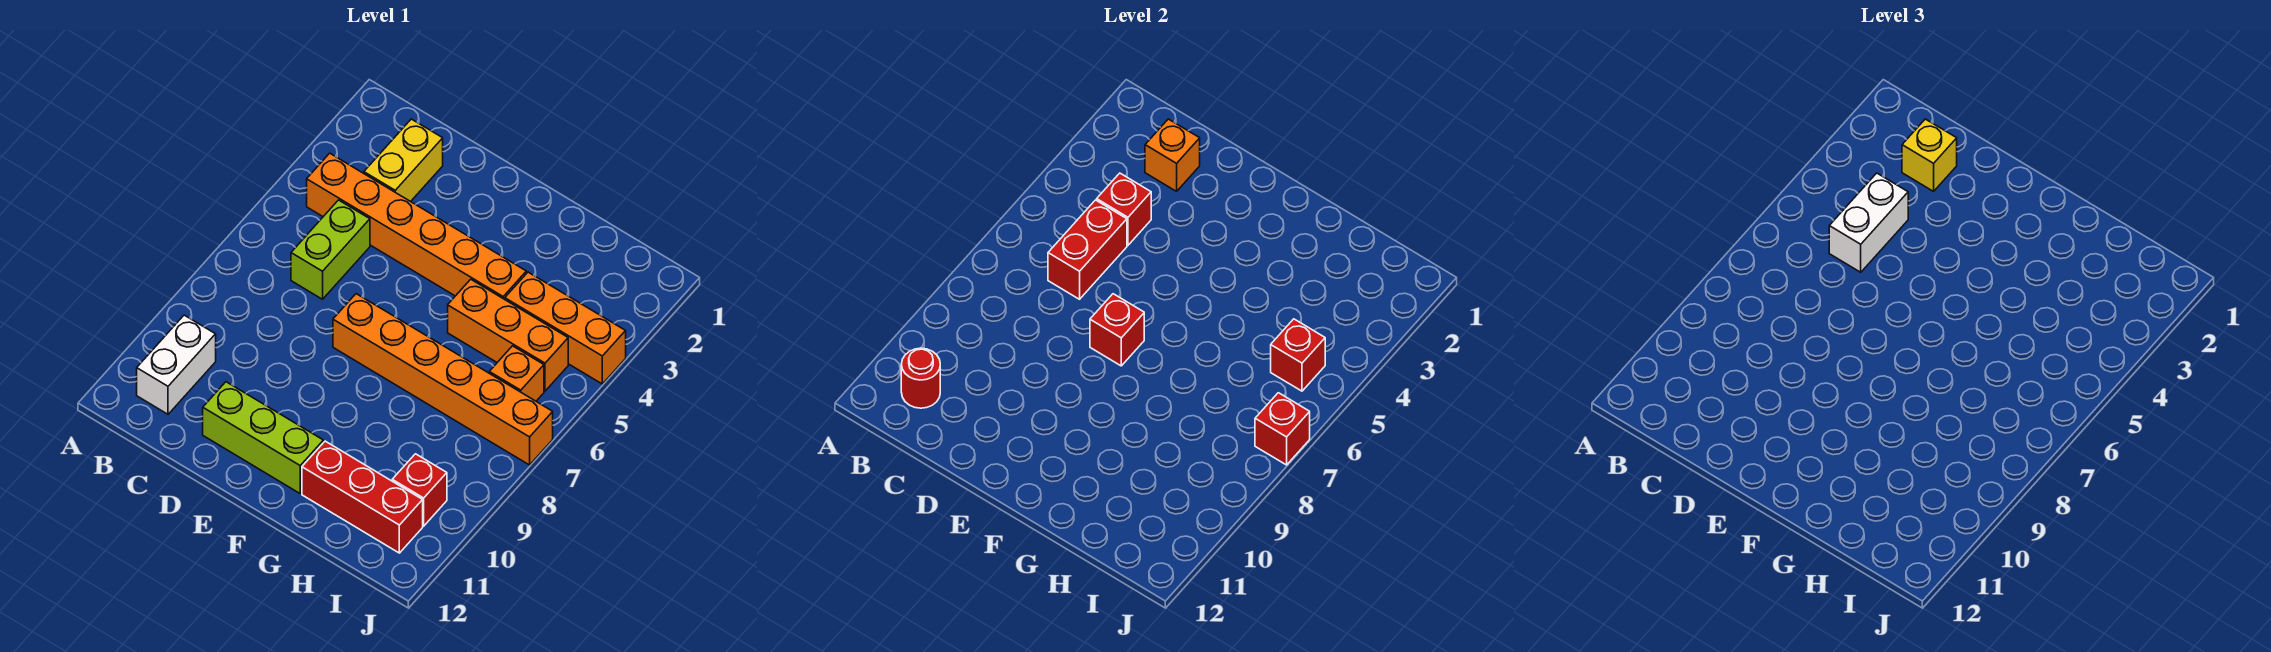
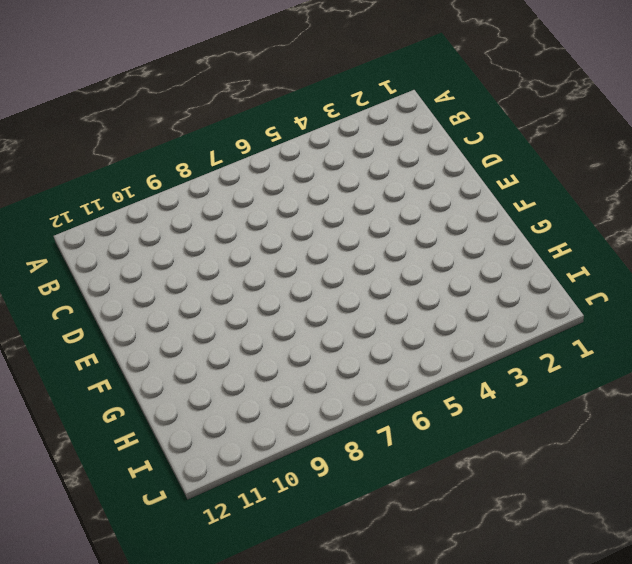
none -> orange 1x6 brick [307,153,526,299]
none -> white 1x2 brick [137,315,216,414]
none -> yellow 1x2 brick [364,119,443,202]

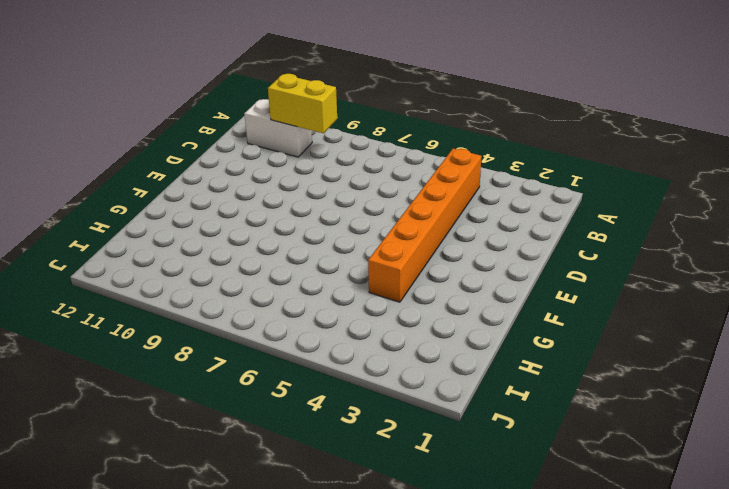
yellow 1x2 brick [268,74,337,133] -> yellow 1x2 brick moved to [364,119,443,202]
none -> lime 1x2 brick [291,200,370,299]
none -> lime 1x3 brick [203,382,323,493]
none -> orange 1x6 brick [333,294,553,465]

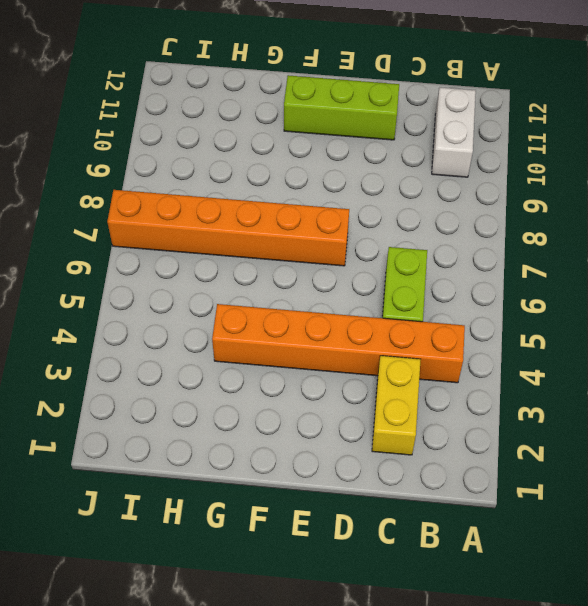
none -> orange 1x3 brick [448,279,568,391]
none -> red 1x3 brick [302,441,423,553]
none -> orange 1x3 brick [505,272,626,384]

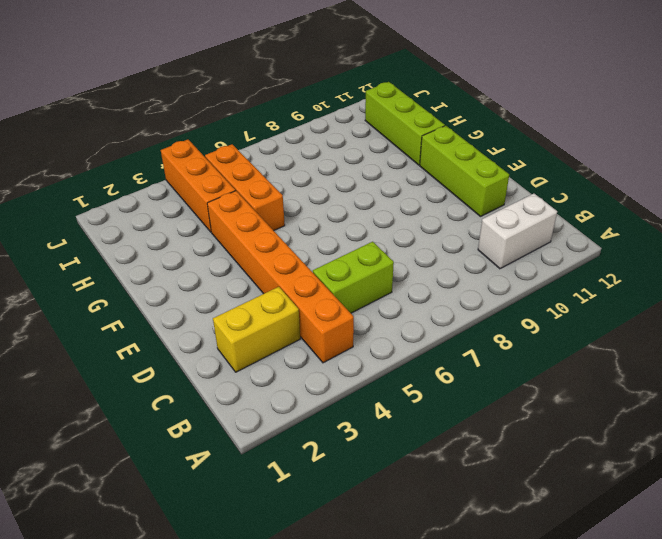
lime 1x3 brick [365,82,445,165] -> red 1x3 brick [302,441,423,553]
none -> orange 1x6 brick [333,294,553,465]
none -> orange 1x1 brick [489,346,544,401]
none -> red 1x1 brick [392,454,447,526]

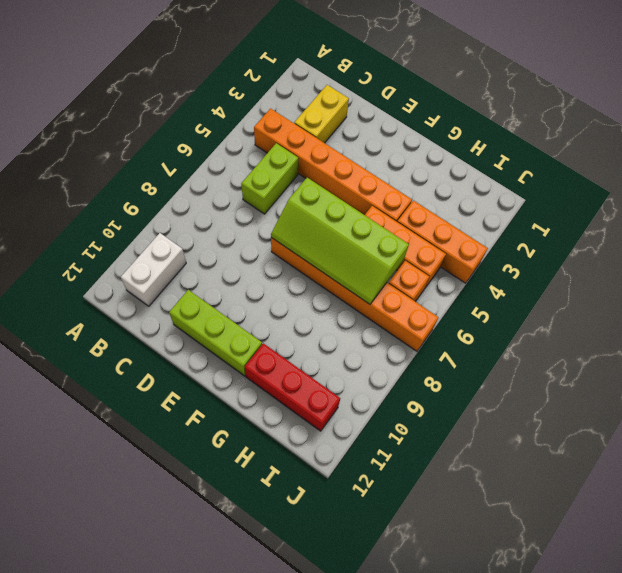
lime 2x4 slope [271,178,409,304] -> red 1x1 brick [1090,294,1144,366]
none -> red 1x1 brick [392,454,447,526]
none -> red 1x1 round brick [901,348,940,408]
none -> orange 1x1 brick [1145,119,1200,191]

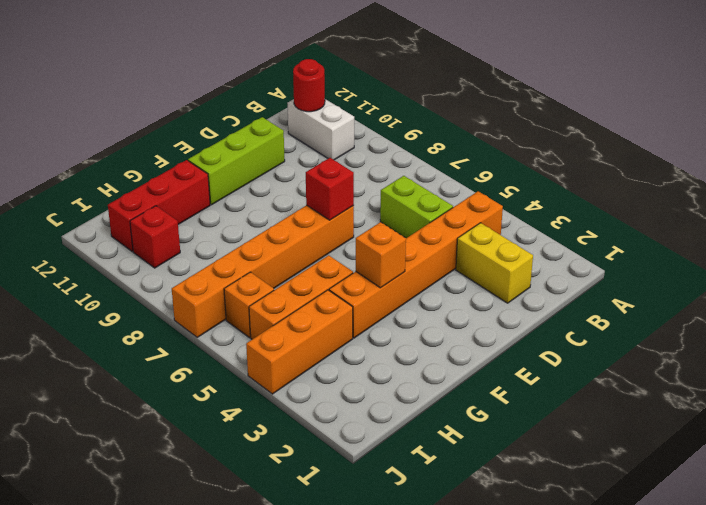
orange 1x1 brick [356,222,406,288] -> orange 1x1 brick moved to [1145,119,1200,191]
none -> red 1x1 brick [1097,173,1151,245]
none -> red 1x2 brick [1048,200,1127,299]
none -> red 1x1 brick [1271,319,1325,391]

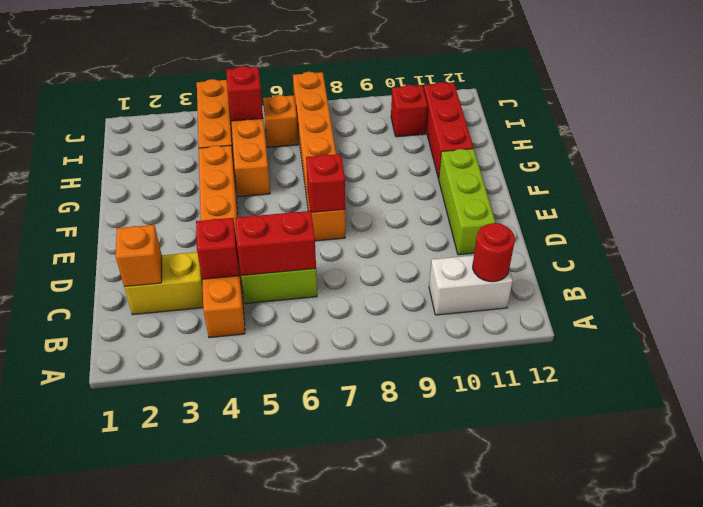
none -> red 1x1 brick [1255,393,1310,465]
none -> yellow 1x1 brick [1902,119,1957,191]
none -> white 1x2 brick [1829,173,1908,272]

